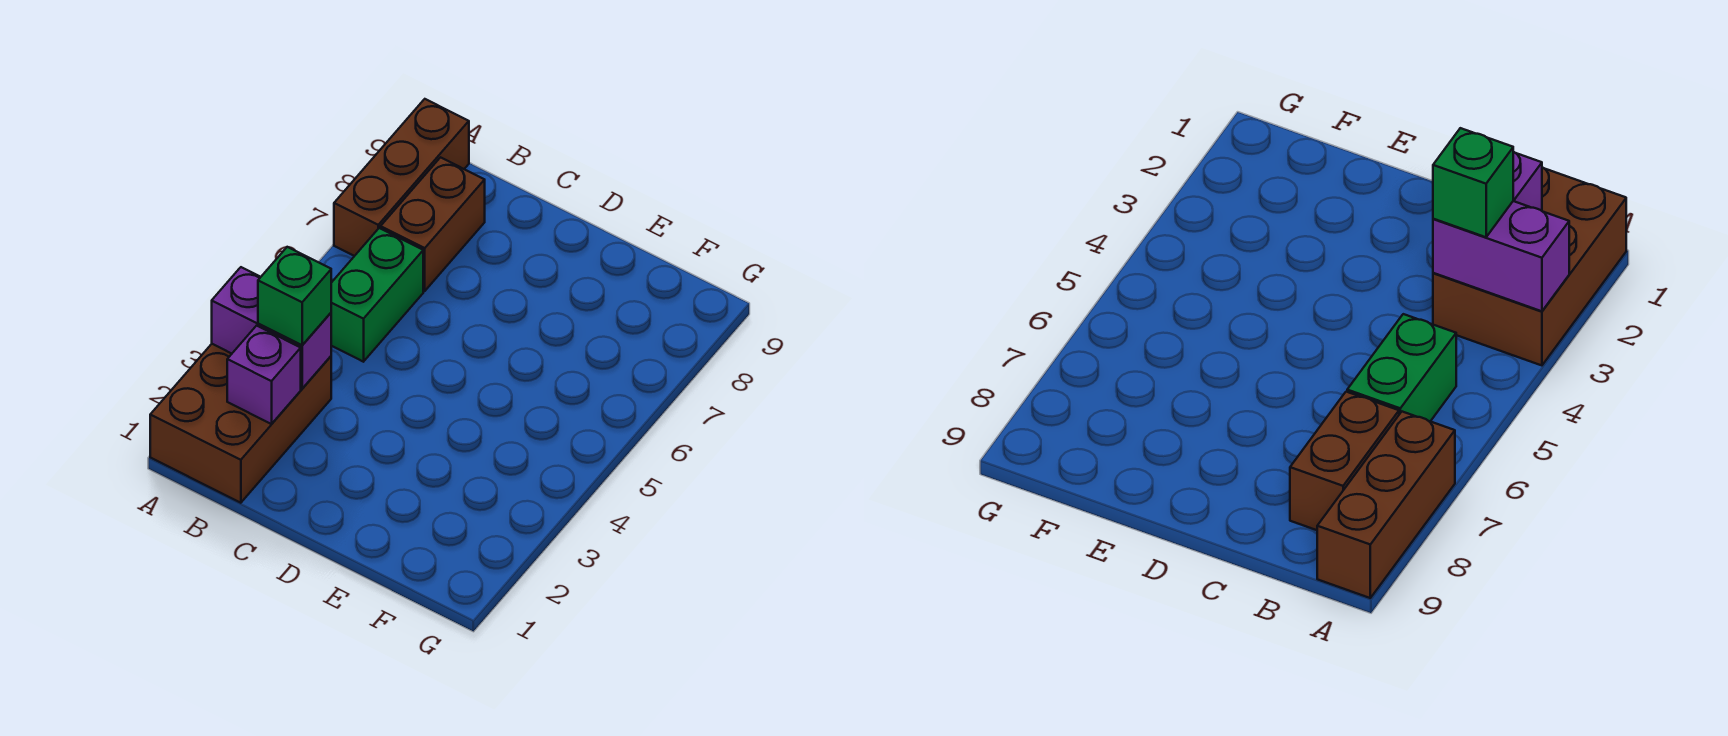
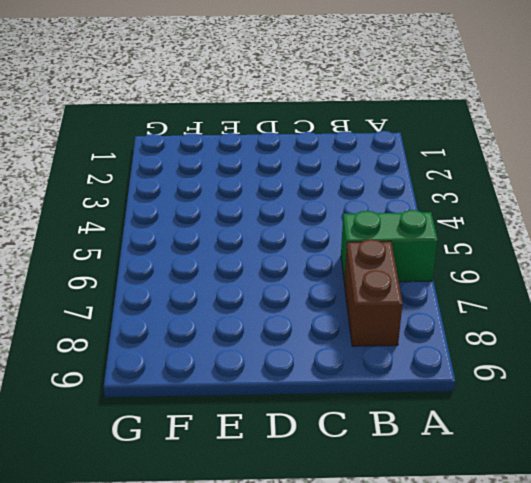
green 1x2 brick [341,210,438,282] -> green 1x2 brick turned to [331,228,423,362]
none -> brown 2x3 brick [150,344,331,503]
none -> brown 1x3 brick [334,99,469,256]

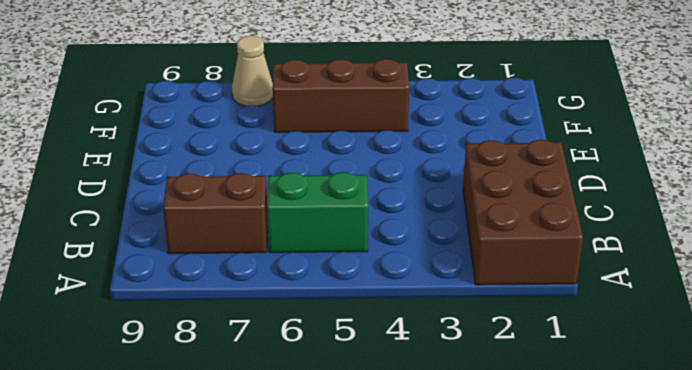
brown 2x3 brick [463,140,583,285] -> brown 2x3 brick turned to [150,344,331,503]
brown 1x3 brick [272,59,409,133] -> brown 1x3 brick moved to [334,99,469,256]
tan 1x1 cone [232,36,273,106] -> none
none -> purple 1x2 brick [212,267,331,389]
none -> purple 1x1 brick [227,326,301,424]

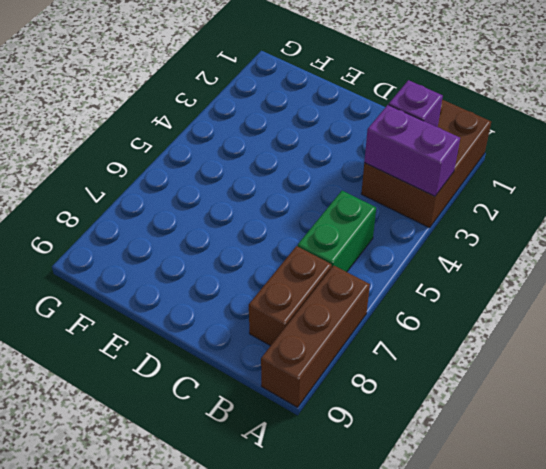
none -> green 1x1 brick [258,247,331,345]

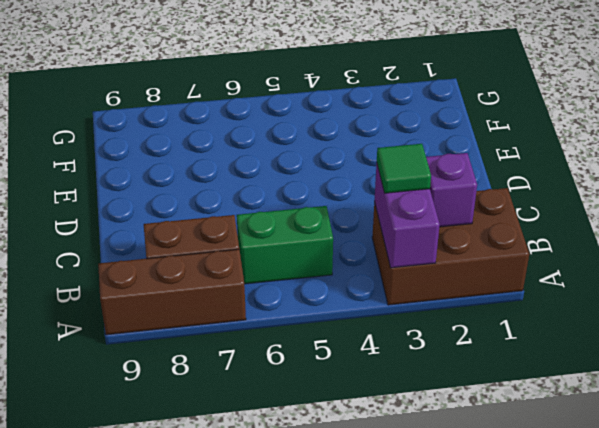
green 1x1 tile [377,144,431,193] -> green 1x1 brick [258,247,331,345]

